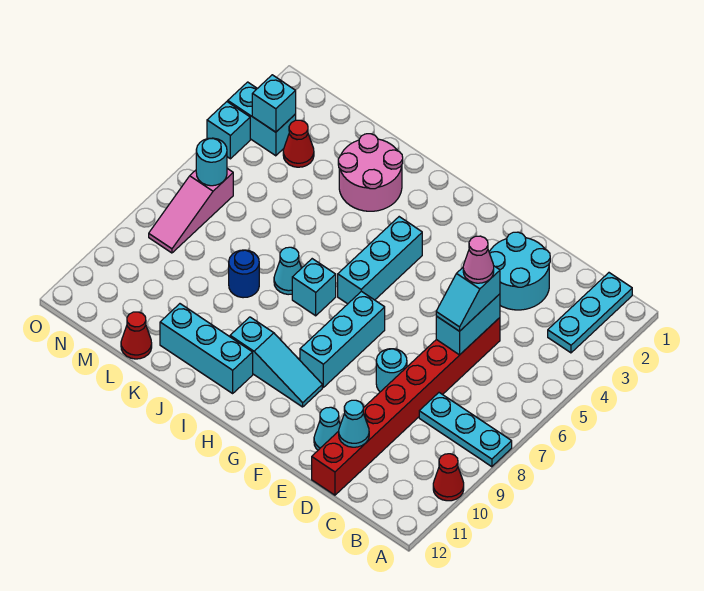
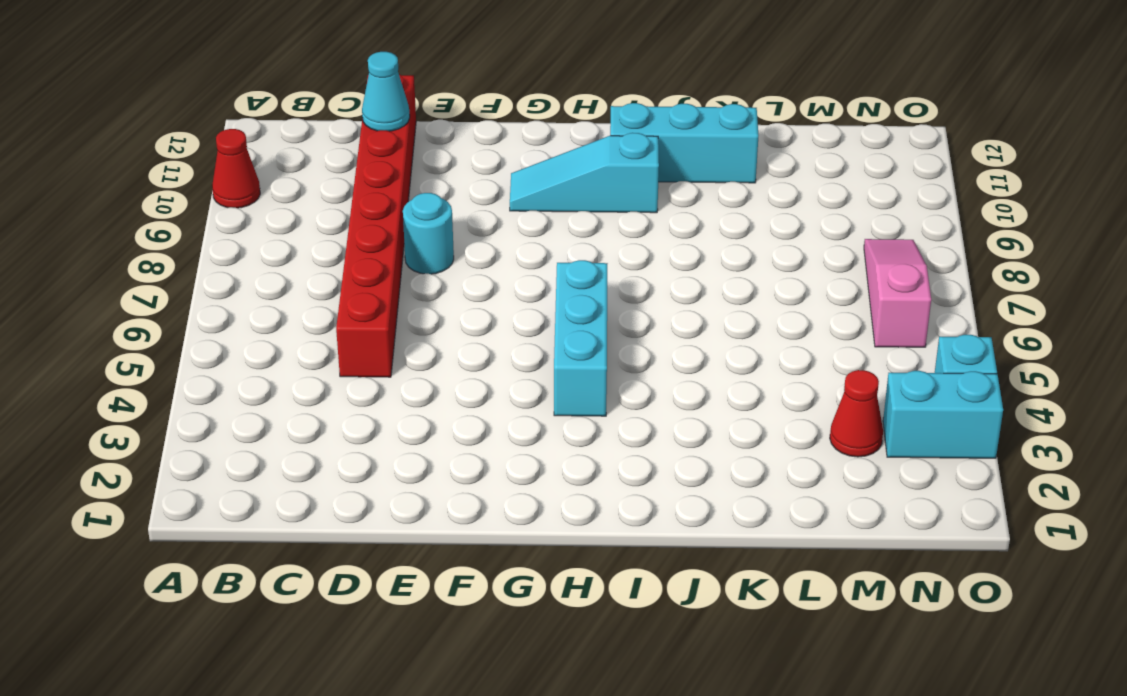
none -> cyan 1x3 plate [419,393,512,467]
none -> cyan 1x3 plate [548,273,632,353]
none -> cyan 2x2 round brick [489,232,550,310]

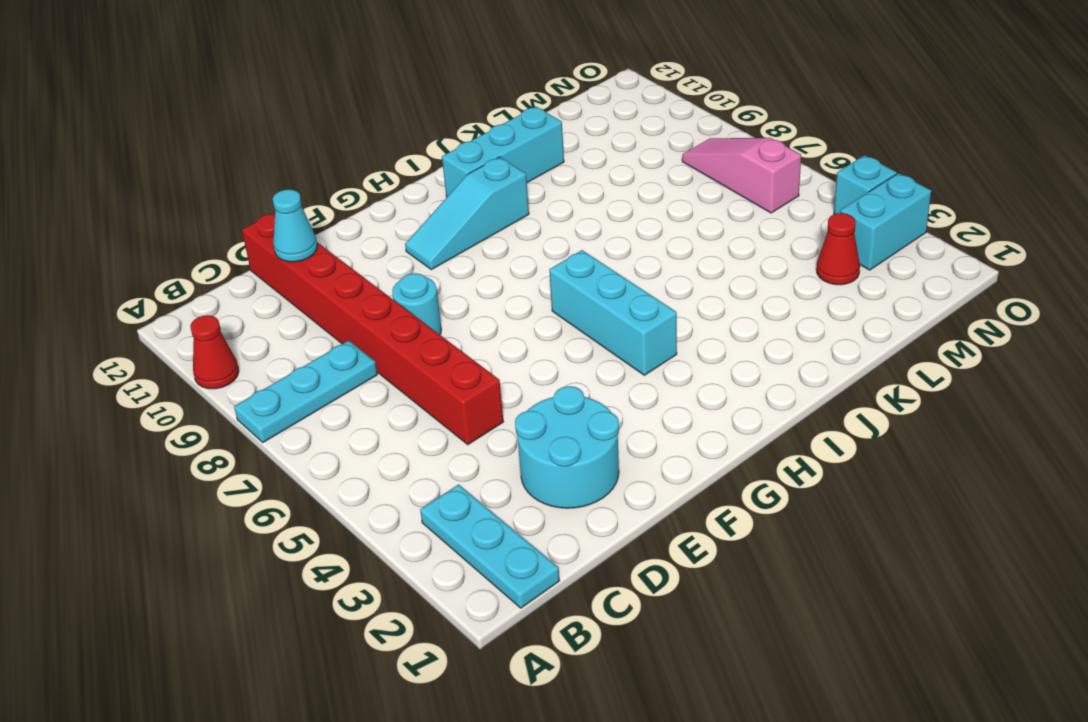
none -> cyan 1x1 cone [314,407,340,450]
none -> cyan 1x3 brick [300,291,385,387]
none -> cyan 1x1 brick [292,259,336,316]

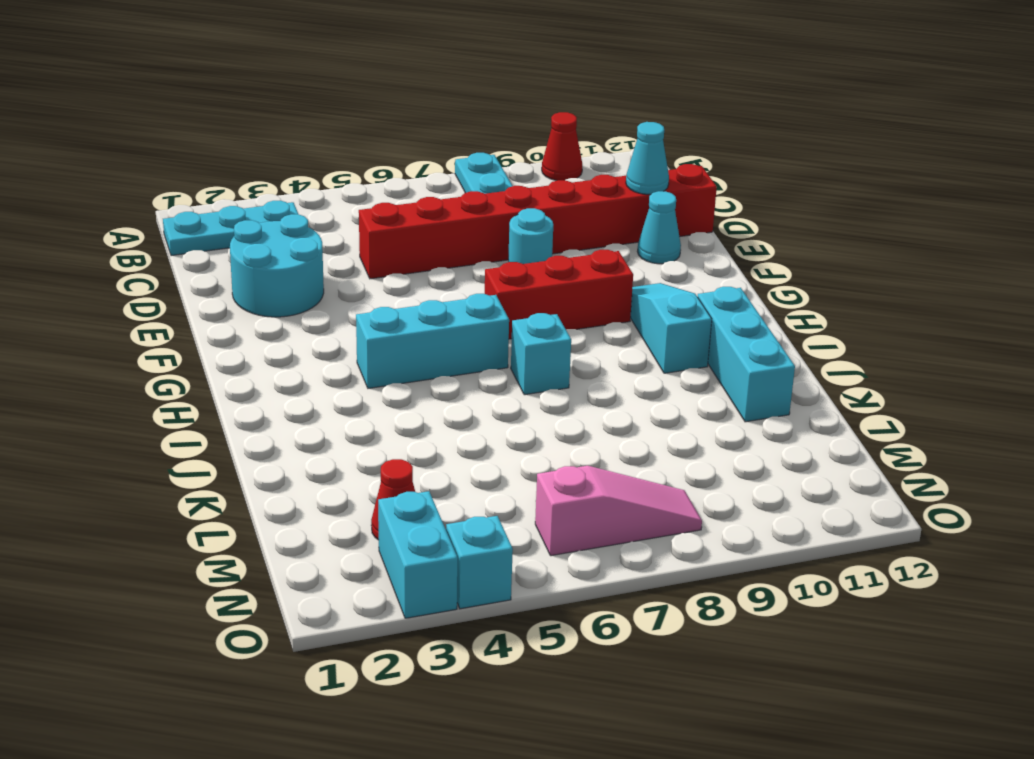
red 1x3 brick [485,249,633,339] -> cyan 1x3 brick [300,291,385,387]
none -> pink 2x2 round brick [338,134,403,211]
none -> cyan 1x1 cone [274,247,301,295]
none -> blue 1x1 round brick [229,250,259,298]

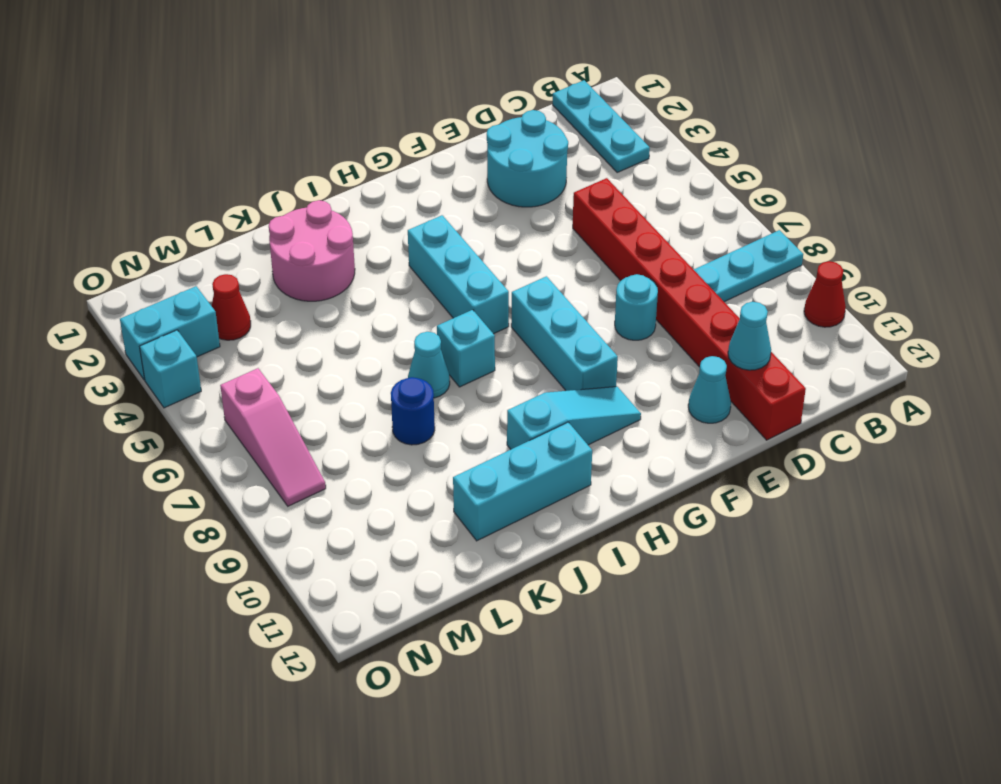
none -> red 1x1 cone [121,312,152,359]
none -> cyan 1x2 brick [436,294,500,355]
none -> cyan 1x1 brick [252,75,296,132]

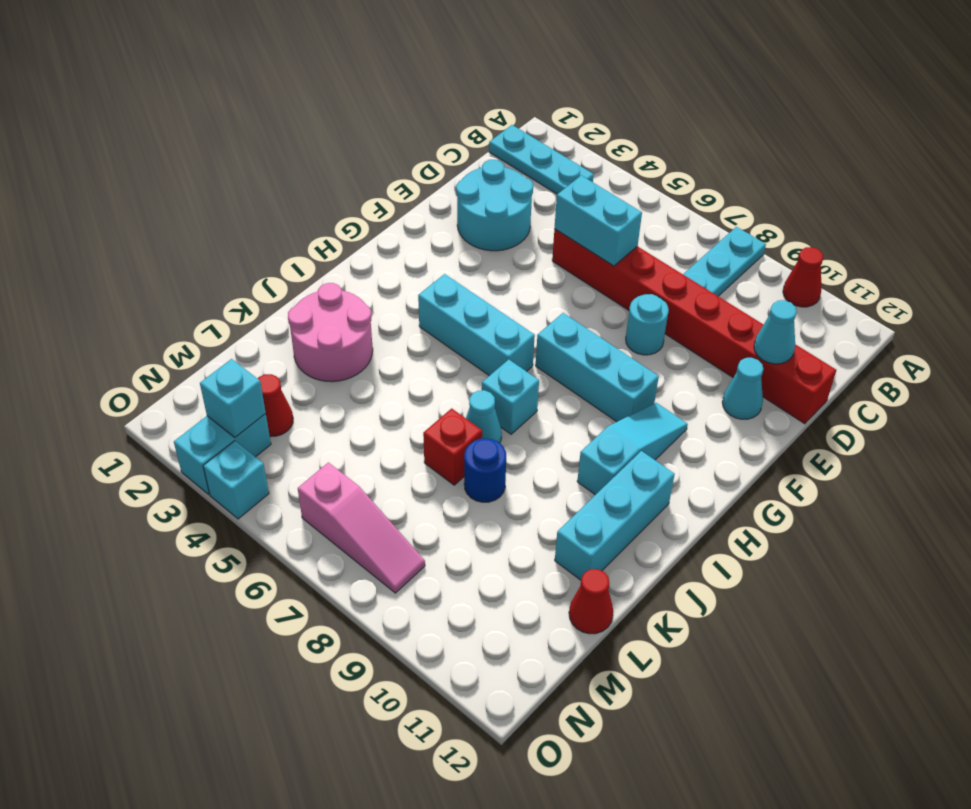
red 1x1 brick [423,408,482,485] -> none
none -> cyan 1x1 round brick [196,138,227,186]
none -> cyan 1x2 slope [436,266,500,331]
none -> pink 1x1 cone [463,236,494,283]

